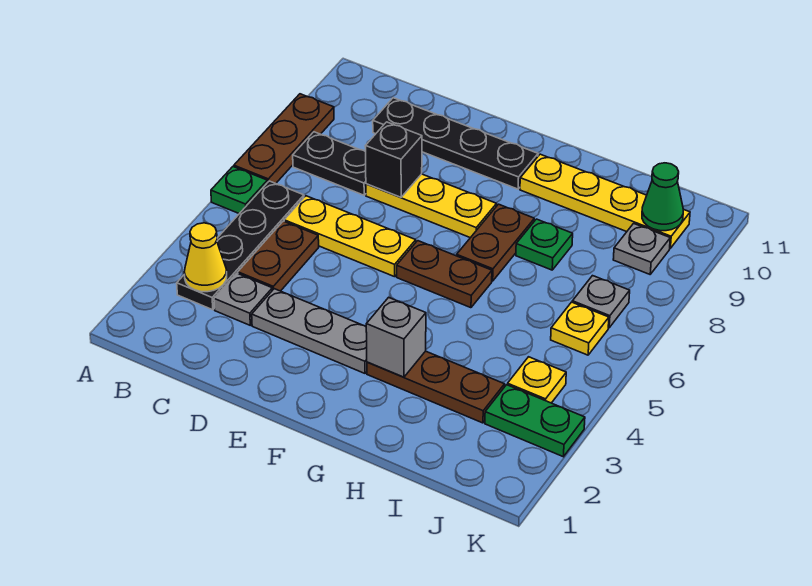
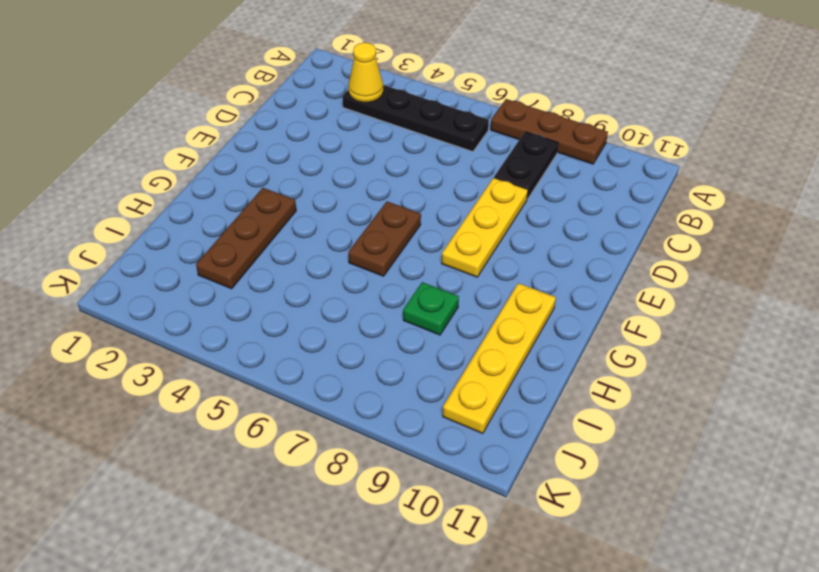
none -> green 1x1 plate [211,167,267,214]
none -> grey 1x1 plate [214,273,272,325]
none -> brown 1x2 plate [238,221,319,291]

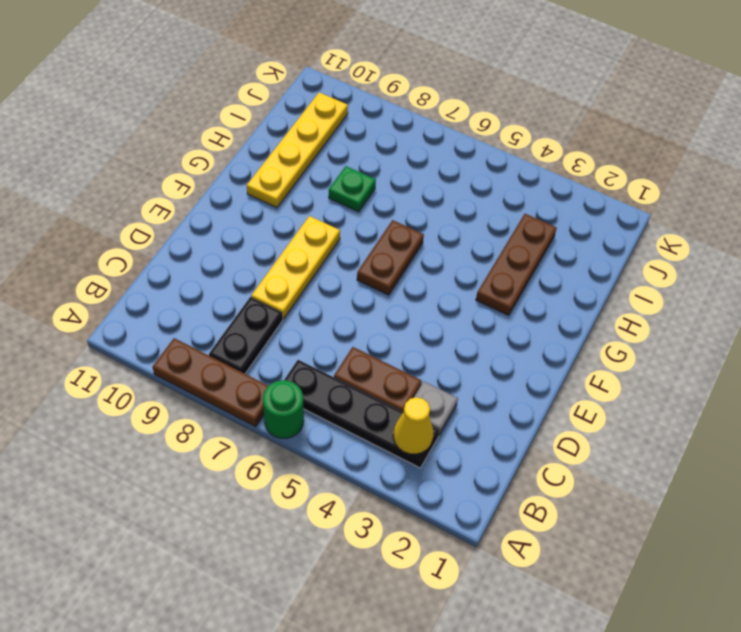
green 1x1 round brick [263,380,304,439] -> green 1x1 plate [211,167,267,214]
none -> yellow 1x3 plate [284,196,416,277]
none -> black 1x4 plate [373,98,538,189]
none -> grey 1x3 plate [252,289,367,373]

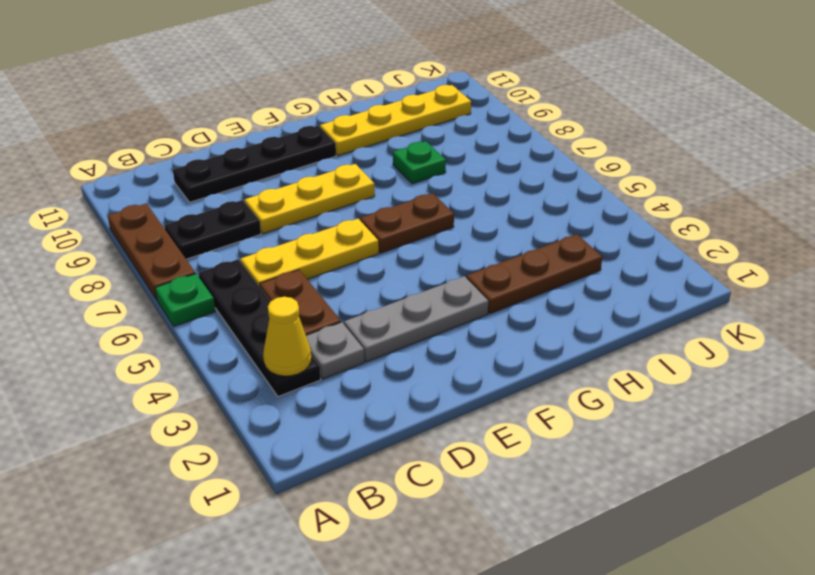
none -> brown 1x2 plate [457,204,534,281]
none -> green 1x2 plate [485,385,585,457]
none -> yellow 1x1 plate [508,357,566,403]

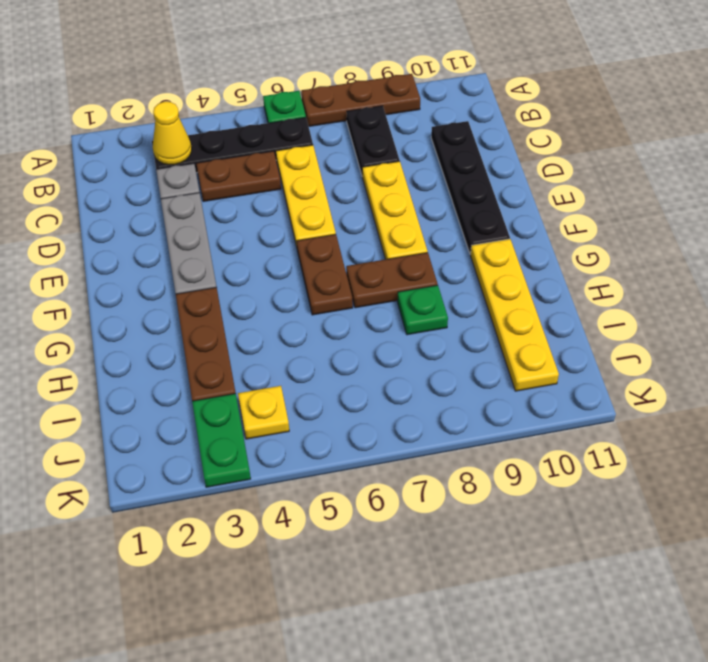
none -> yellow 1x1 plate [551,302,609,355]
none -> grey 1x1 plate [572,276,630,328]
none -> grey 1x1 plate [613,223,670,274]

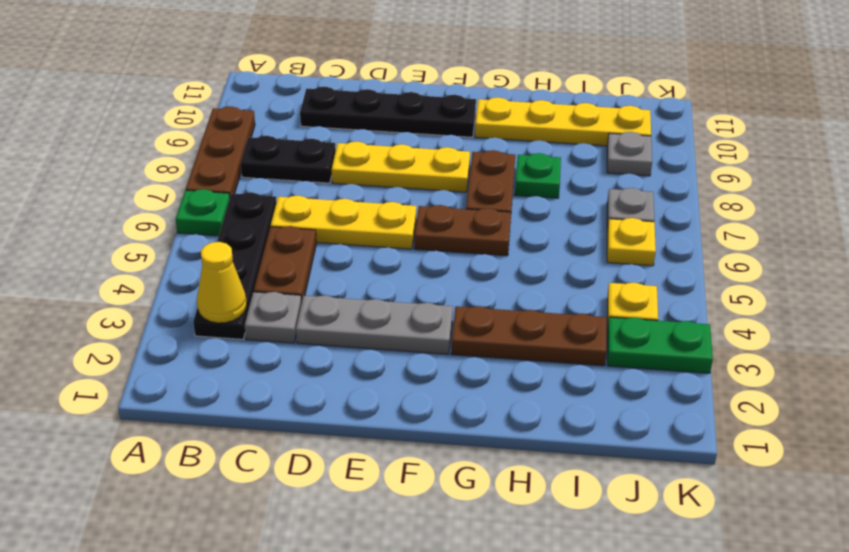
none -> black 1x1 brick [365,122,422,197]
none -> grey 1x1 brick [366,297,426,377]
none -> green 1x1 cone [642,163,683,231]

